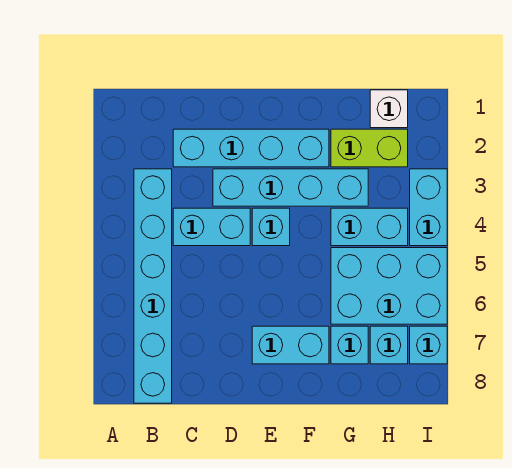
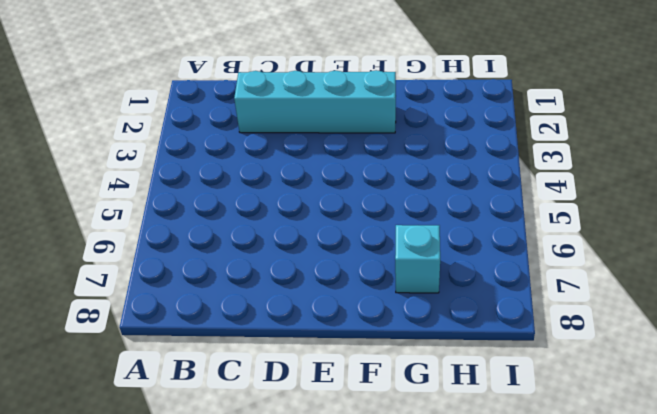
none -> cyan 1x6 brick [134,169,172,403]
none -> cyan 1x2 brick [173,208,250,246]
none -> cyan 1x4 brick [213,169,368,206]

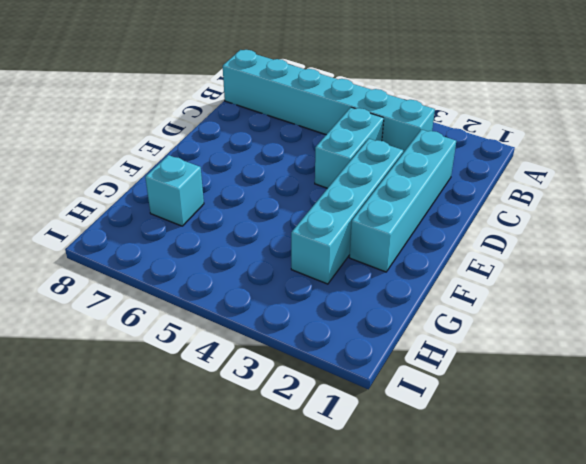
none -> cyan 1x1 brick [252,208,290,246]
none -> cyan 1x2 brick [252,326,329,364]
none -> lime 1x2 brick [331,129,408,167]

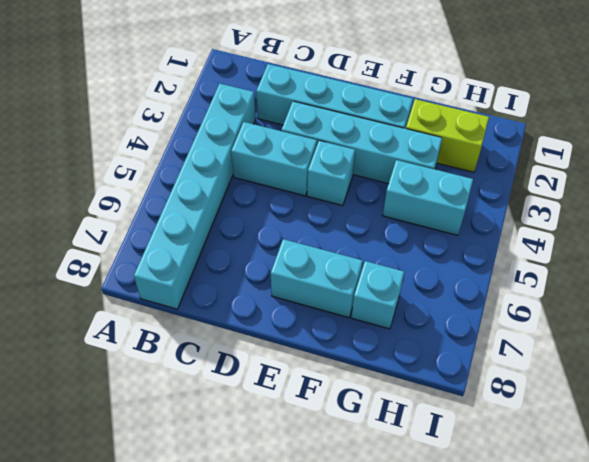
none -> cyan 2x3 brick [331,248,447,324]
none -> white 1x1 brick [370,90,408,128]
none -> cyan 1x1 brick [370,326,408,364]

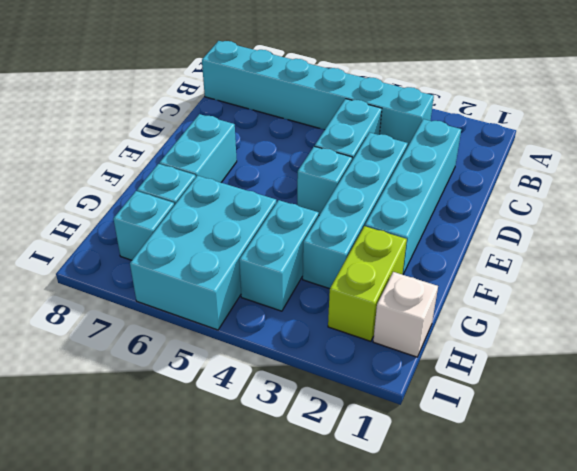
none -> cyan 1x2 brick [410,169,447,246]
none -> cyan 1x1 brick [410,326,447,364]

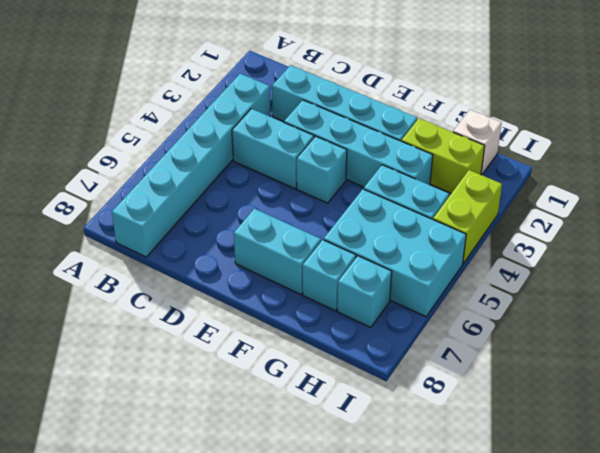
lime 1x2 brick [433,170,502,263] -> cyan 1x2 brick [410,169,447,246]
none -> cyan 1x1 brick [410,326,447,364]

